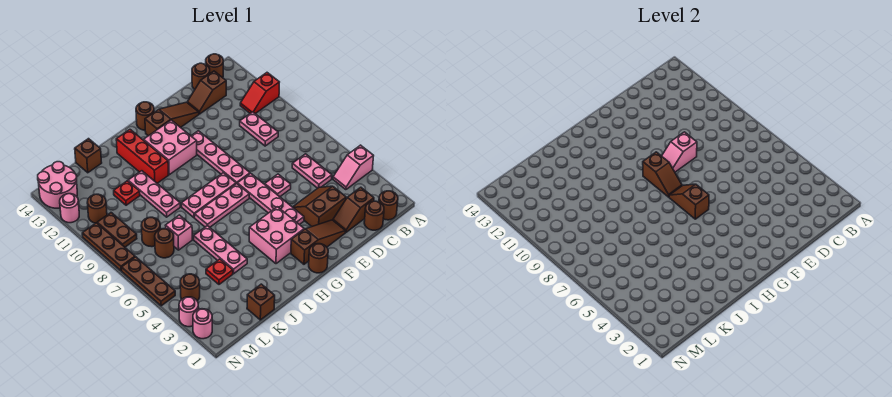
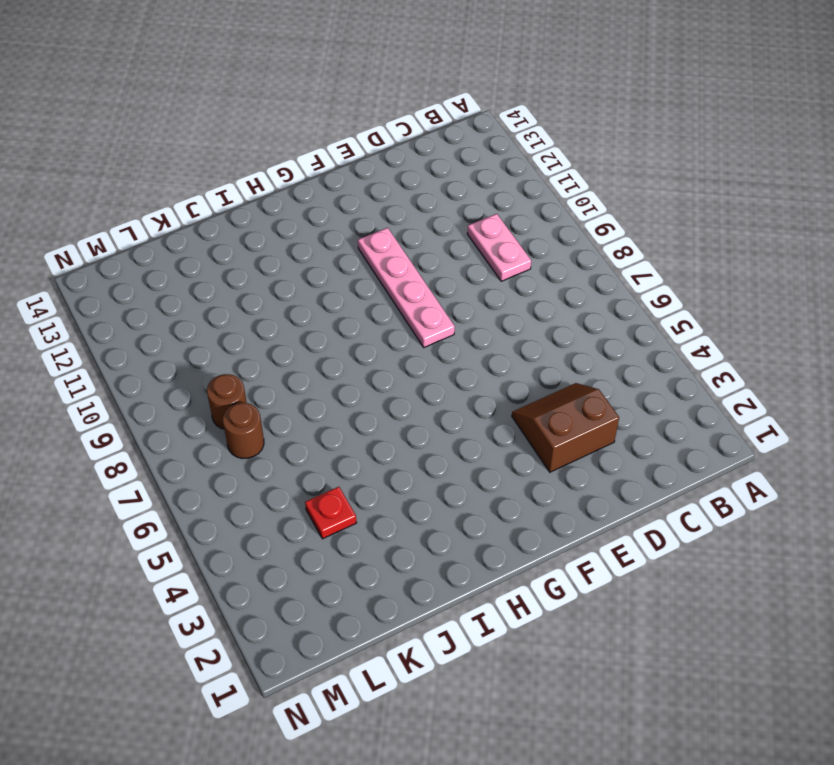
none -> pink 1x2 slope [333,145,373,190]
none -> red 1x2 slope [240,73,279,114]
none -> brown 1x1 round brick [379,191,398,220]
none -> brown 1x1 round brick [206,54,223,78]

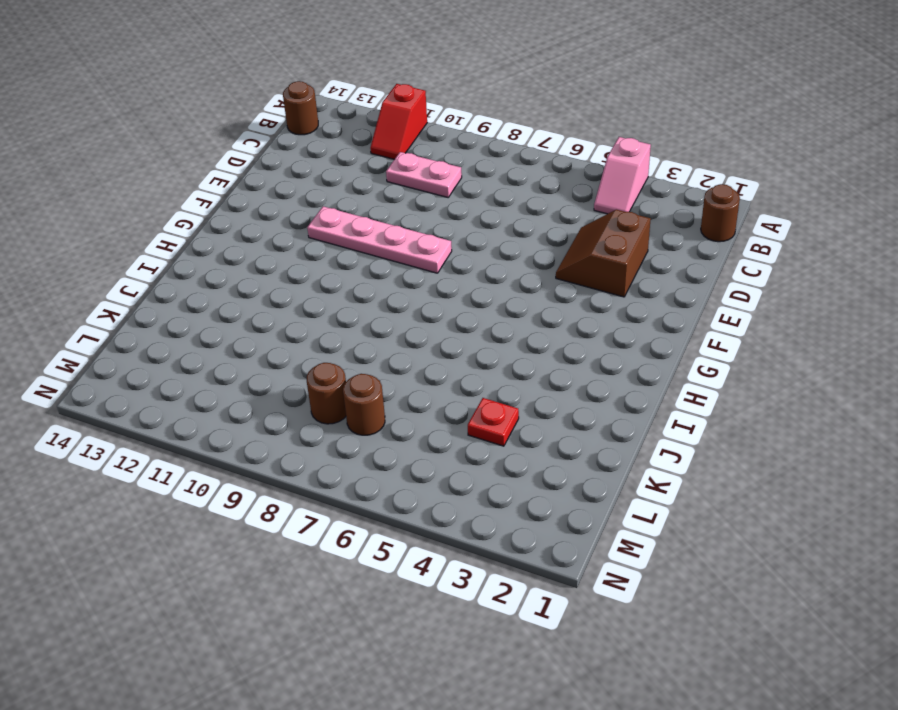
none -> brown 1x1 round brick [364,201,384,230]
none -> brown 1x2 slope [333,187,374,232]
none -> pink 1x2 plate [292,154,332,188]
none -> brown 1x2 slope [187,71,226,114]

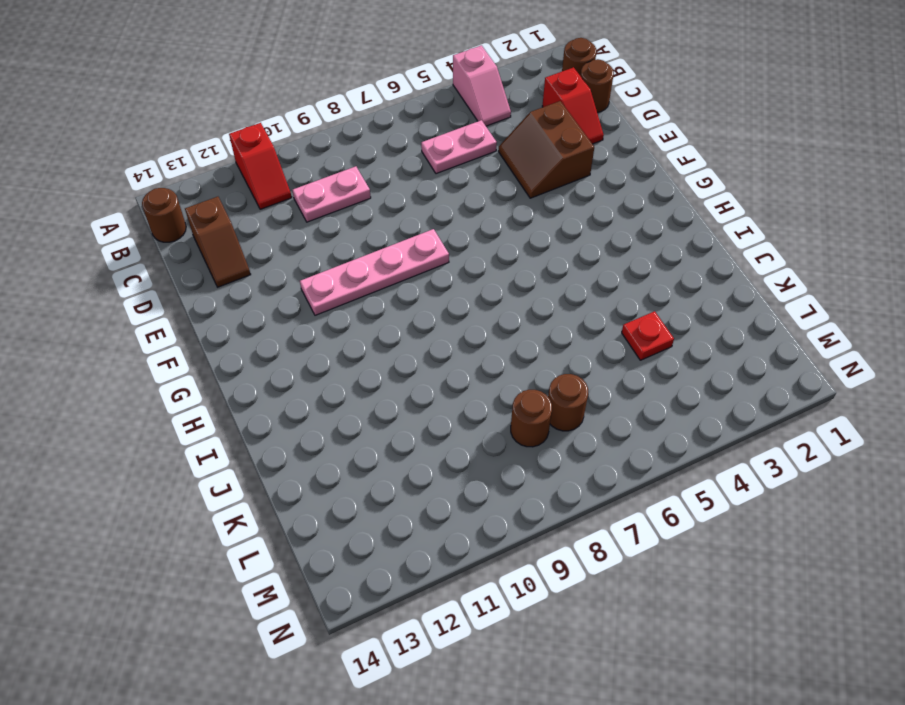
red 1x2 slope [542,67,604,144] -> brown 1x2 slope [333,187,374,232]
none -> brown 1x1 round brick [192,63,210,90]
none -> brown 1x3 slope [291,220,345,264]
none -> pink 1x1 plate [265,174,291,197]
none -> brown 1x3 slope [145,102,199,136]

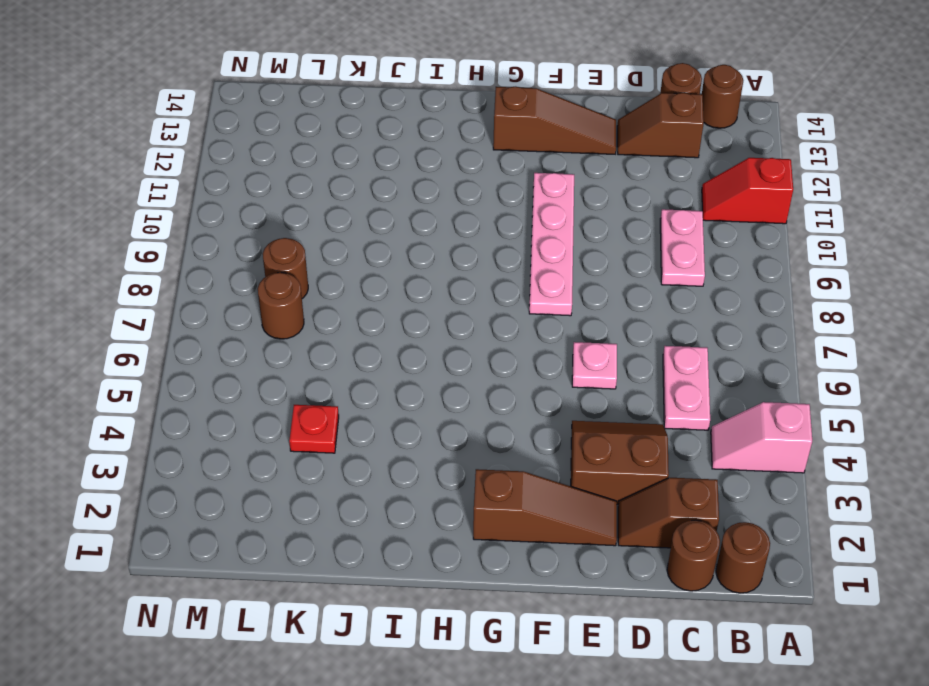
none -> pink 1x4 plate [237,173,304,225]
none -> brown 1x1 round brick [309,244,328,273]
none -> pink 2x2 brick [249,207,304,264]
none -> pink 1x3 plate [194,184,249,227]

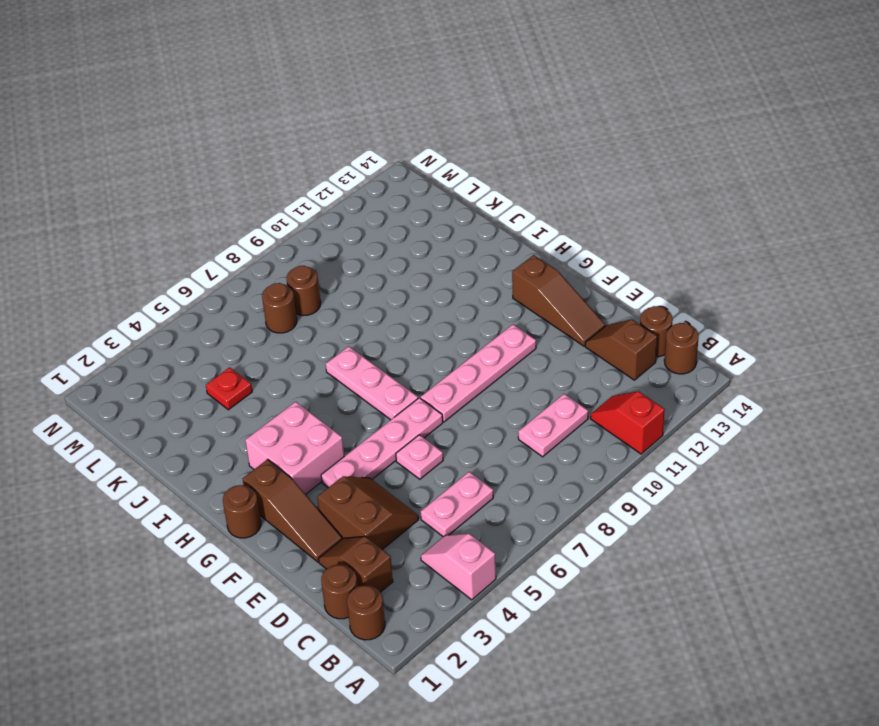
none -> pink 1x3 plate [182,173,236,217]
none -> pink 2x2 brick [144,120,197,175]
none -> brown 1x1 round brick [136,102,154,130]
none -> red 1x3 brick [116,130,169,183]

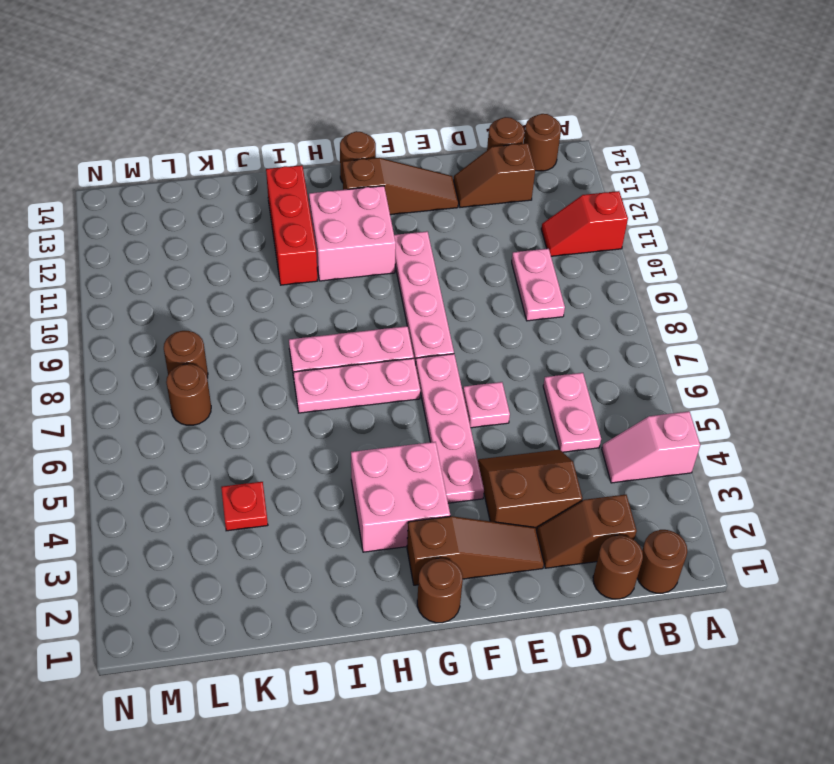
none -> pink 1x3 plate [194,226,247,274]
none -> pink 1x3 plate [128,171,180,217]
none -> brown 1x1 brick [247,284,275,320]
none -> pink 1x1 brick [165,215,192,250]

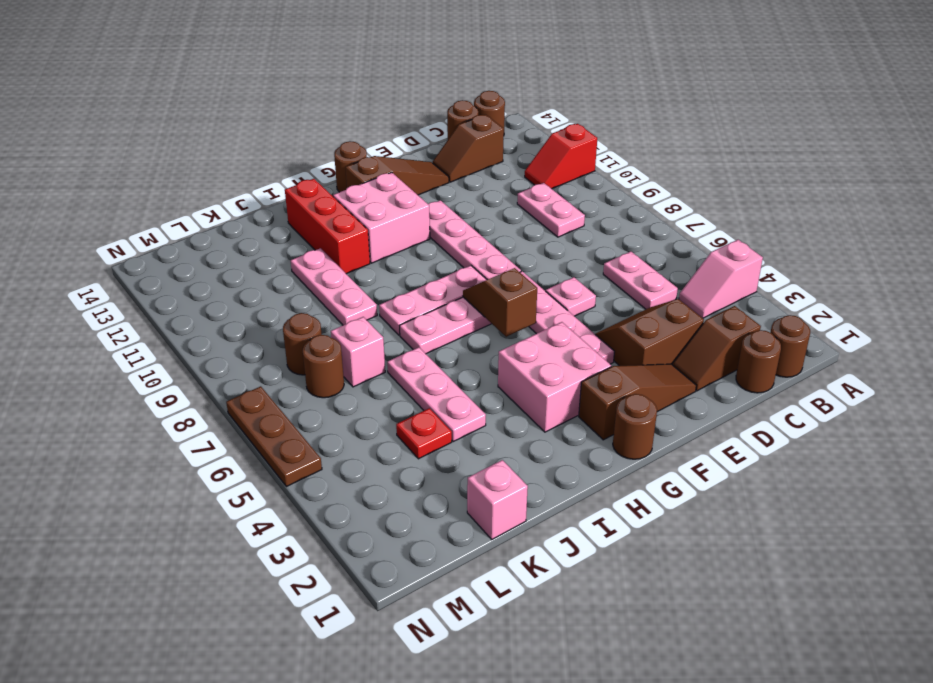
pink 1x1 brick [467,460,528,539] -> brown 1x1 brick [247,284,275,320]
none -> red 1x1 plate [114,181,140,205]
none -> brown 1x1 brick [75,139,102,173]
none -> brown 1x1 round brick [180,274,200,301]
none -> brown 1x2 plate [97,213,137,247]

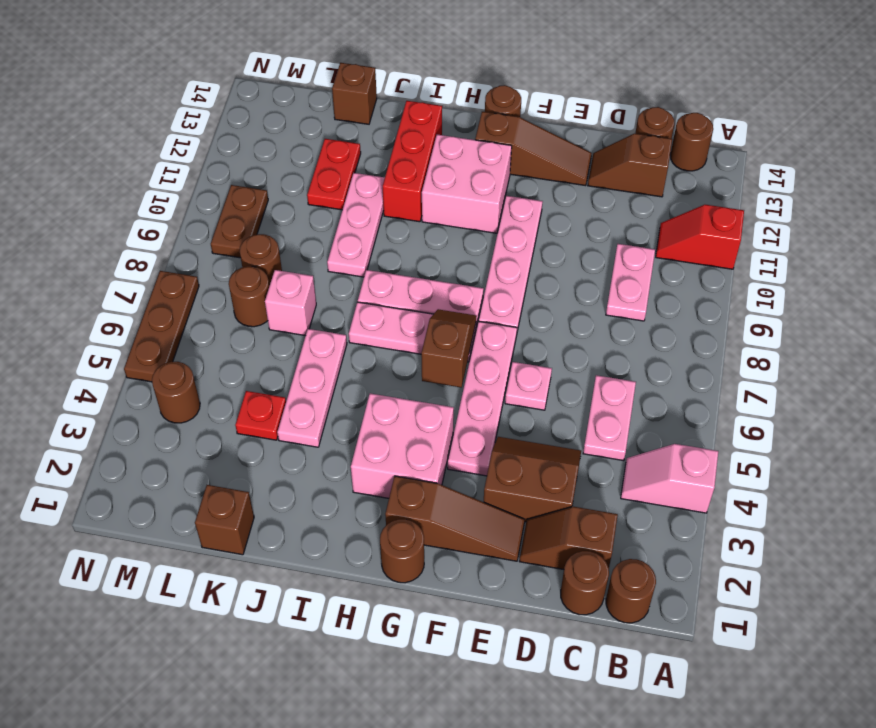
red 1x2 plate [307,139,361,210] -> red 1x1 plate [114,181,140,205]
none -> brown 1x1 round brick [87,194,107,223]
none -> pink 2x2 round brick [38,162,77,208]
none -> pink 1x1 round brick [193,309,212,339]
none -> pink 1x1 round brick [179,297,198,327]

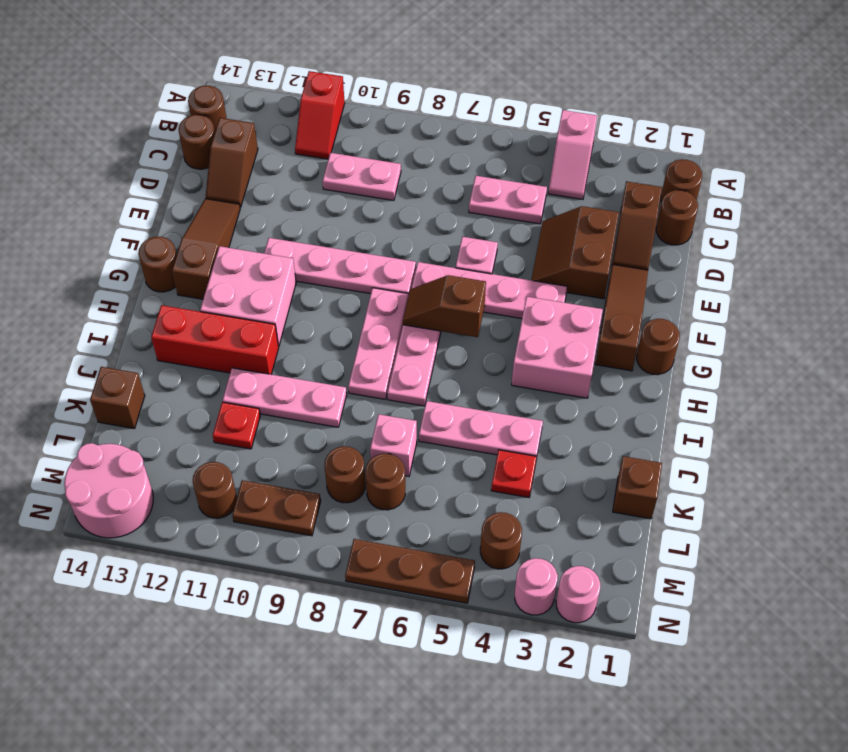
none -> brown 1x3 plate [82,223,135,271]
none -> pink 1x1 round brick [60,194,79,223]
none -> pink 1x2 slope [662,132,697,172]
none -> brown 1x2 slope [643,152,682,197]

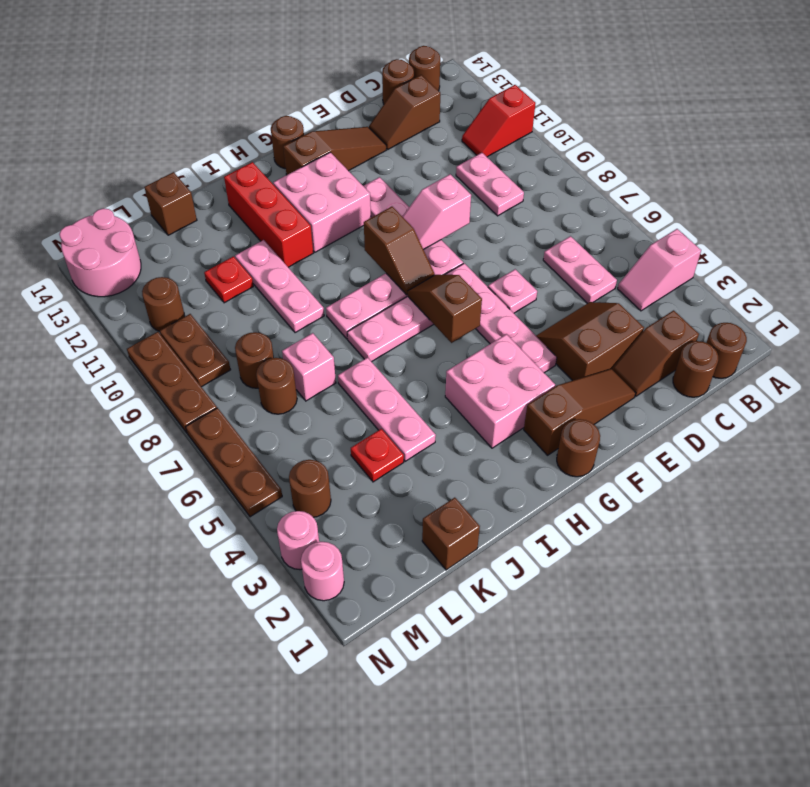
none -> pink 1x1 round brick [60,194,79,223]

